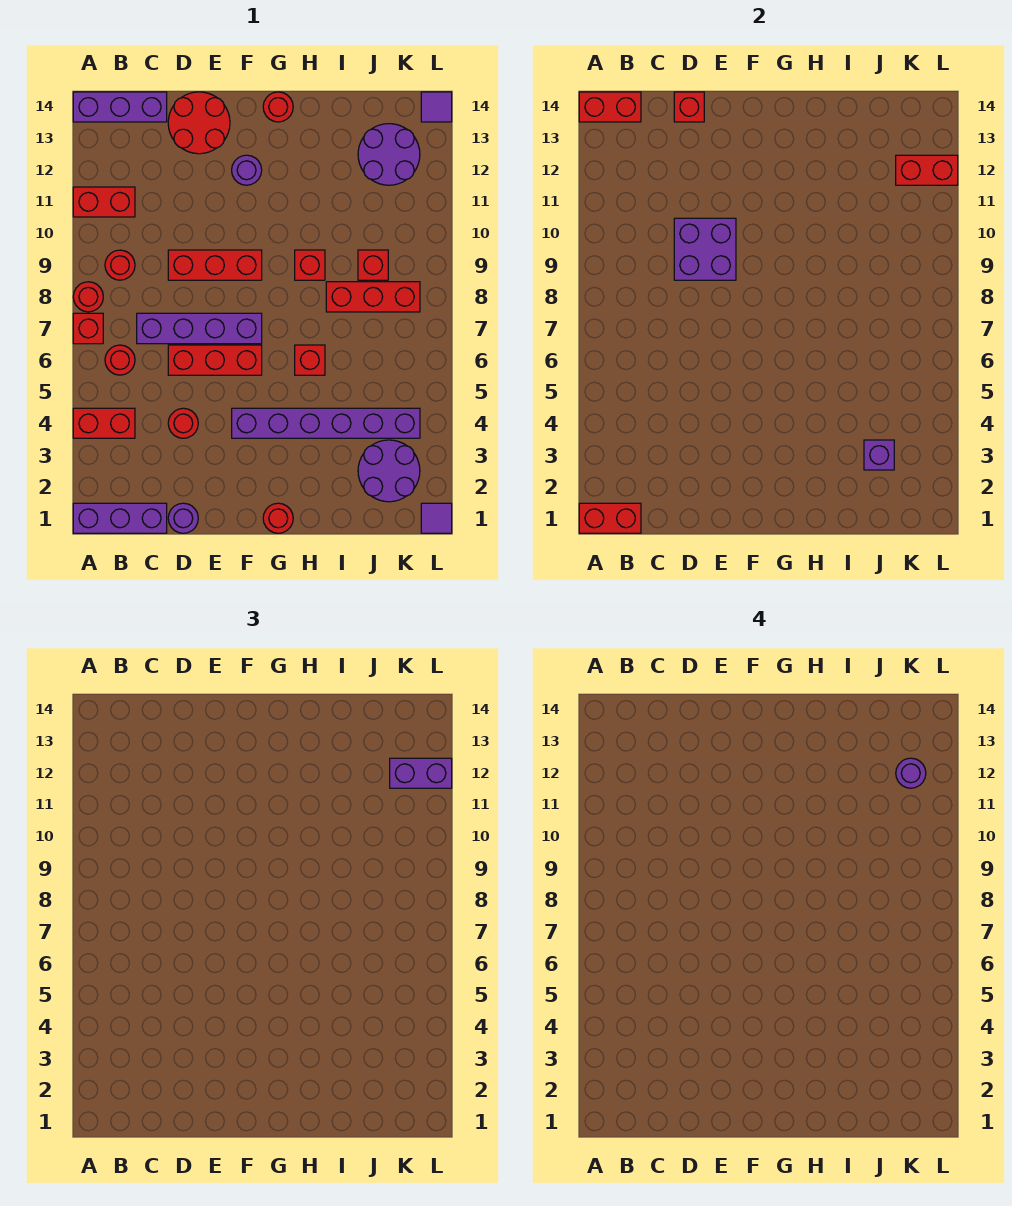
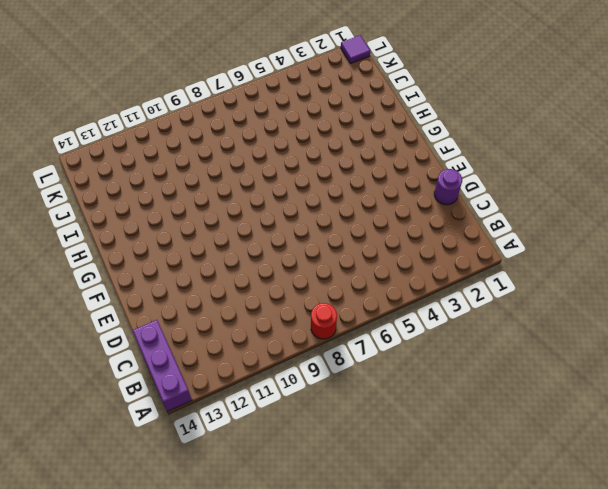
none -> purple 1x3 brick [73,503,167,533]
none -> red 1x2 brick [73,408,135,438]
none -> red 1x1 brick [73,313,103,344]
none -> red 1x2 brick [73,187,135,217]

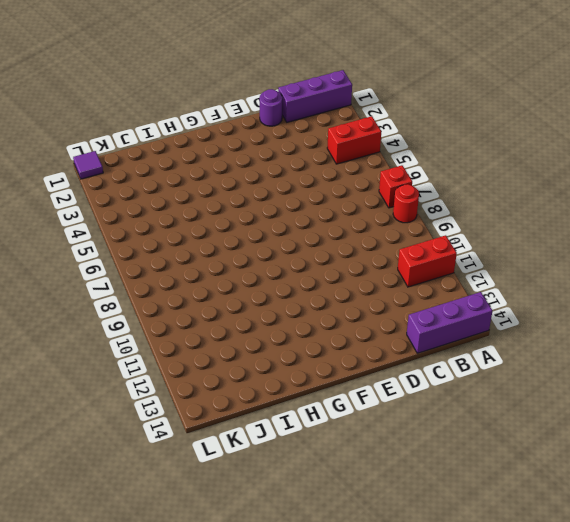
none -> red 1x1 round brick [105,345,135,375]
none -> red 1x1 round brick [105,250,135,280]
none -> purple 1x4 brick [137,313,262,344]
none -> red 1x1 round brick [168,408,198,438]

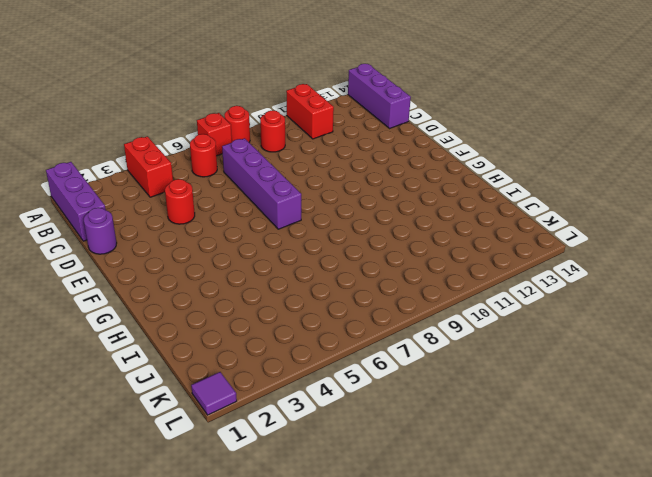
none -> red 1x3 brick [168,345,262,375]
none -> red 1x3 brick [168,250,262,280]
none -> red 2x2 round brick [168,92,230,154]
none -> purple 1x6 brick [232,408,420,438]

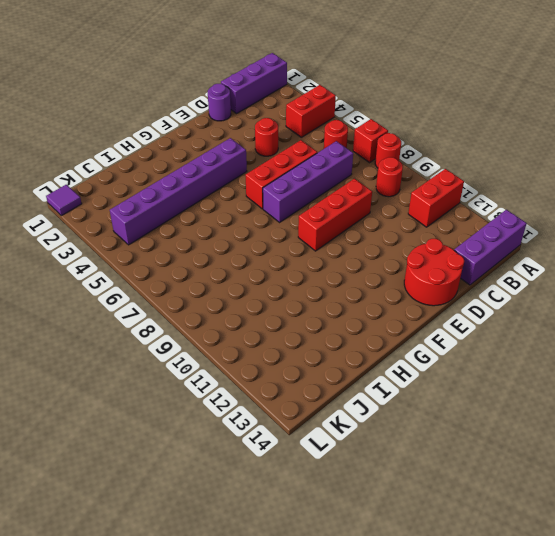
none -> purple 1x1 round brick [232,155,262,185]
none -> red 1x1 round brick [263,503,293,533]
none -> red 1x1 round brick [263,92,293,122]
none -> red 1x1 brick [295,345,325,375]

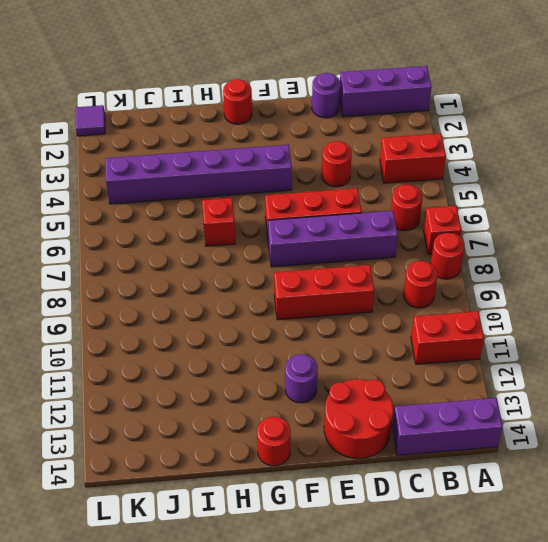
none -> red 1x1 brick [295,250,325,280]
none -> red 1x3 brick [326,282,420,312]
none -> purple 2x2 round brick [358,440,420,502]
none -> red 1x1 brick [358,250,388,280]

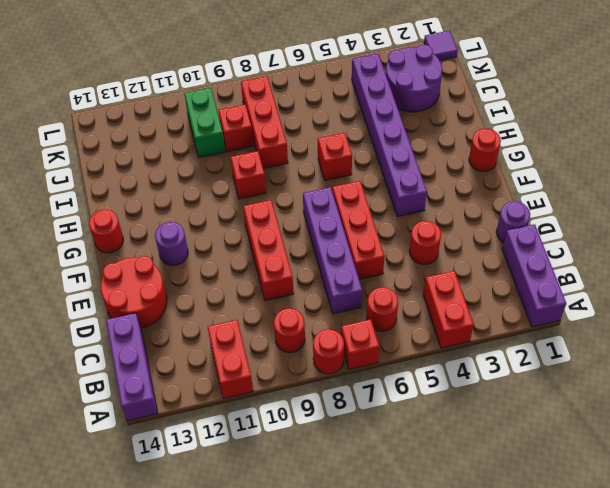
green 1x2 brick [184,88,225,158] -> none
none -> purple 2x2 round brick [358,124,420,185]
none -> purple 1x1 tile [421,92,452,122]
none -> red 1x2 brick [579,503,641,533]
none -> red 1x2 brick [579,92,641,122]

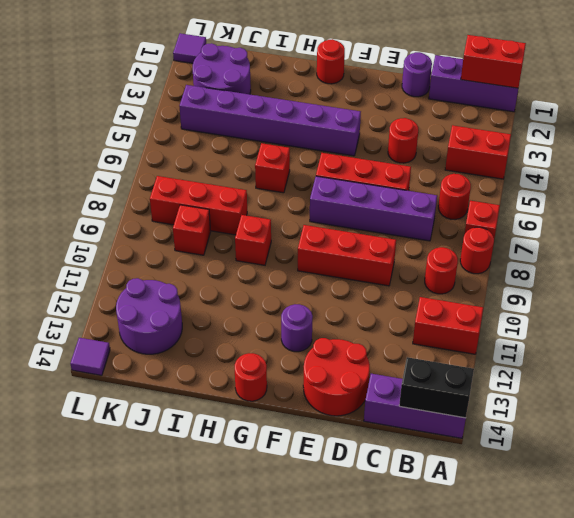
black 1x2 brick [399,357,474,418] -> red 1x2 brick [579,92,641,122]
none -> purple 2x2 brick [674,218,736,280]
none -> red 1x1 brick [674,92,704,122]
none -> purple 1x1 brick [864,440,894,470]
none -> red 1x2 brick [896,155,958,185]

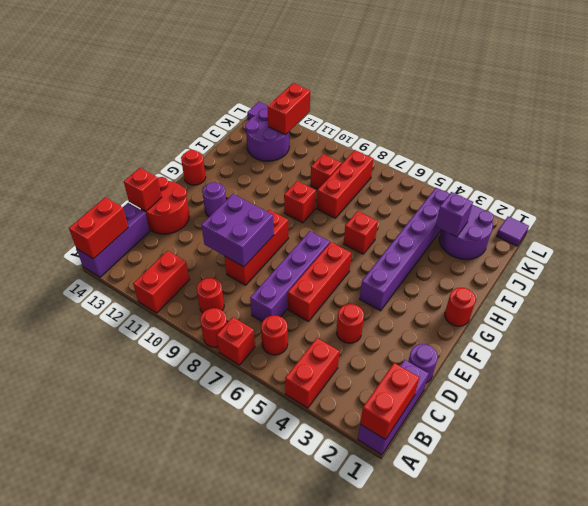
none -> purple 1x2 brick [390,758,452,788]
none -> purple 1x1 round brick [896,758,926,788]

